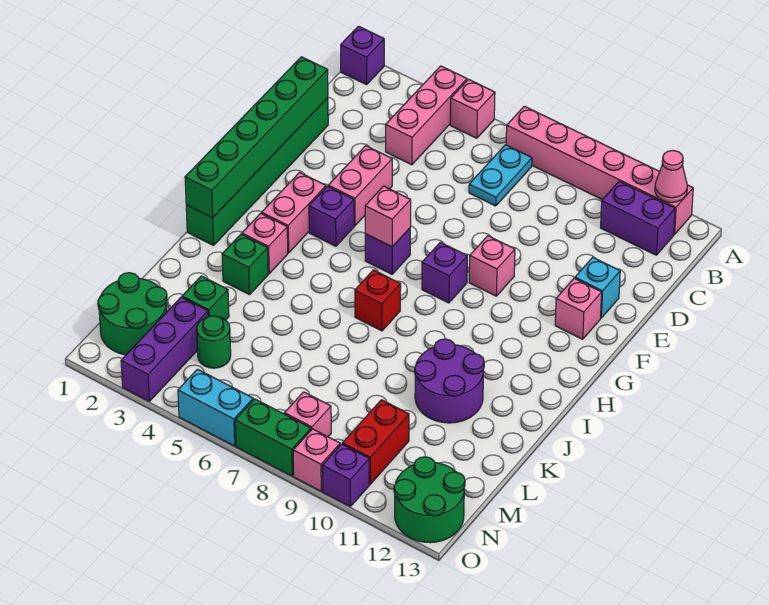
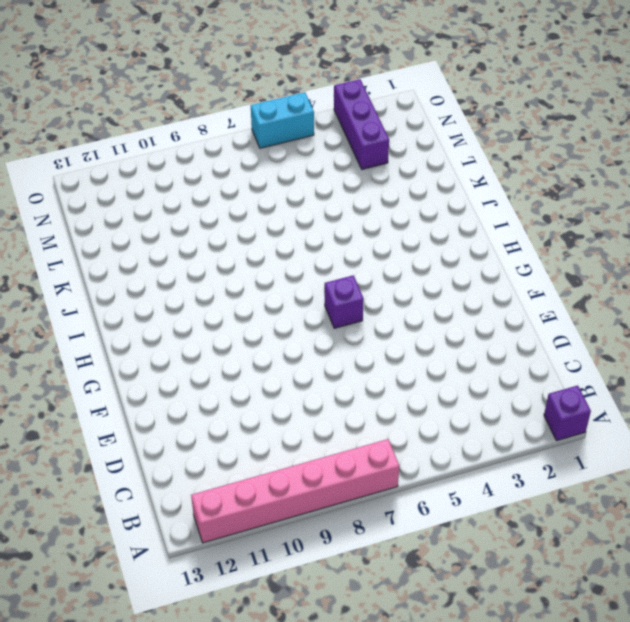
none -> pink 1x3 brick [386,66,467,165]
none -> pink 1x1 brick [450,79,495,138]
none -> cyan 1x2 plate [469,145,532,206]
none -> purple 1x2 brick [601,181,675,255]

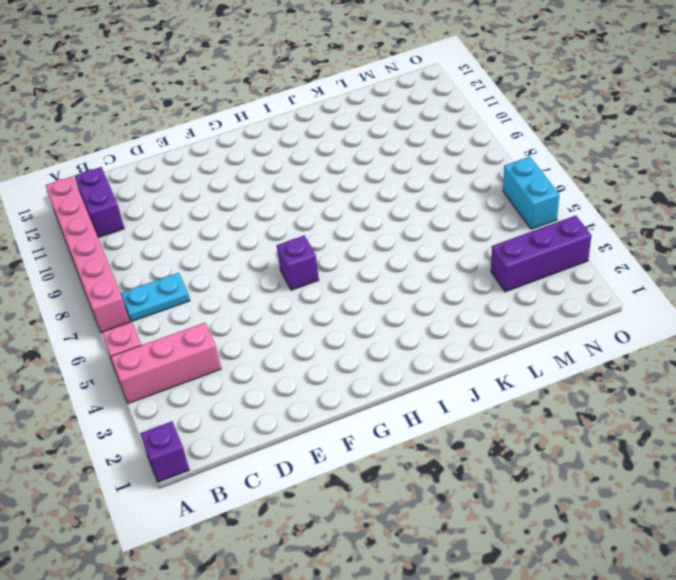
none -> green 1x6 brick [186,98,328,245]
none -> pink 1x2 brick [328,146,392,226]
none -> cyan 1x1 brick [575,257,620,318]
none -> pink 1x1 brick [469,236,515,296]

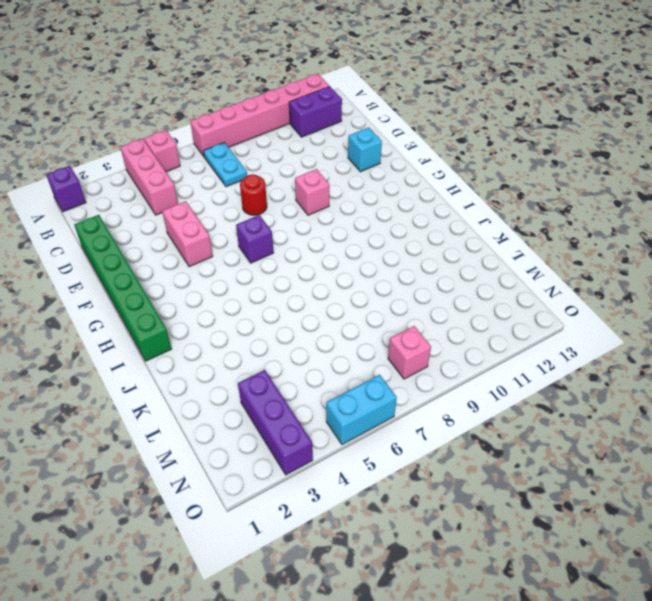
red 1x1 round brick [240,174,267,215] -> none
none -> pink 1x1 brick [555,278,602,339]
none -> pink 1x2 brick [262,172,326,253]
none -> purple 1x1 brick [309,186,354,246]
none -> purple 1x1 brick [422,242,467,303]

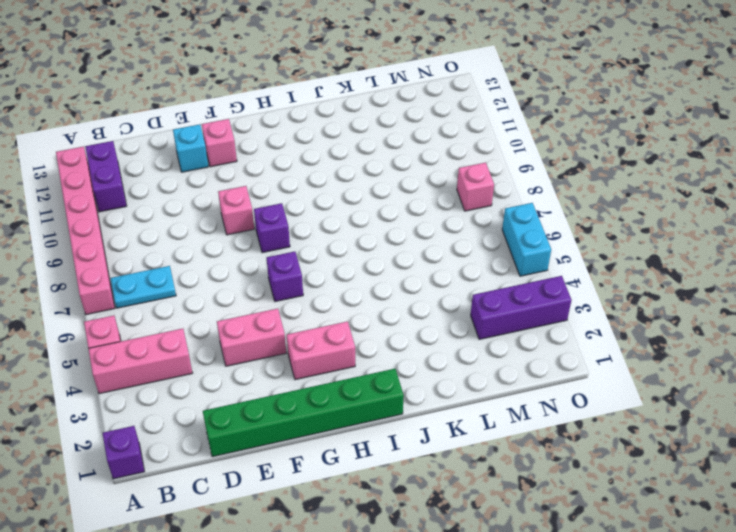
none -> purple 1x1 brick [309,186,354,246]
none -> pink 1x1 brick [242,213,288,274]
none -> red 1x1 brick [355,270,401,331]
none -> green 1x1 brick [222,234,268,295]

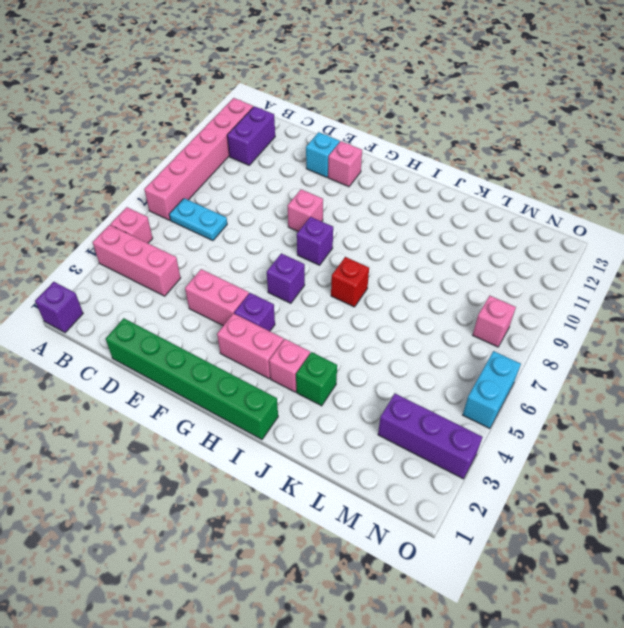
none -> purple 2x2 round brick [415,339,484,423]
none -> green 1x1 brick [182,276,229,320]
none -> green 2x2 round brick [98,273,167,355]
none -> green 1x1 round brick [197,316,231,368]

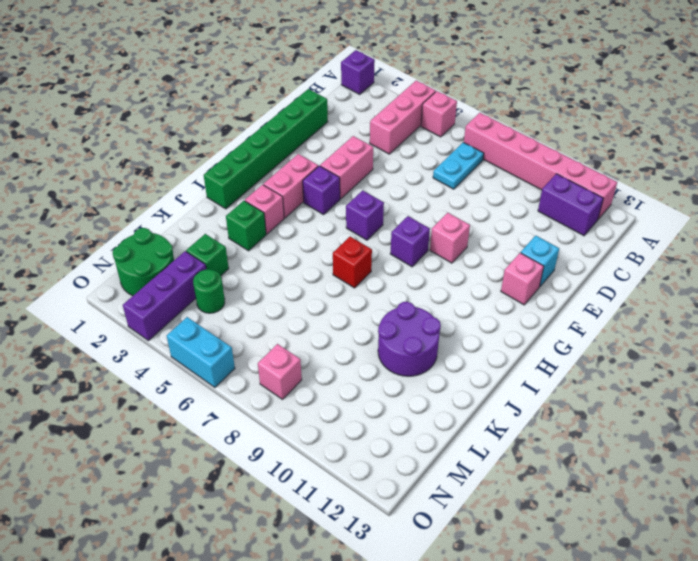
none -> red 1x2 brick [343,400,409,484]
none -> green 2x2 round brick [394,457,465,543]
none -> green 1x2 brick [235,399,311,476]
none -> pink 1x1 brick [293,429,340,491]

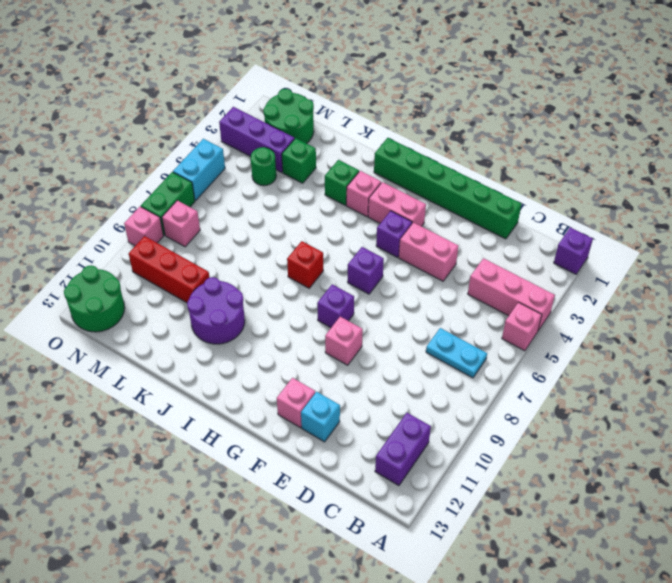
red 1x3 brick [129,236,210,303] -> red 1x2 brick [343,400,409,484]
none -> pink 1x6 brick [506,106,693,235]
none -> purple 1x1 brick [322,444,370,507]
none -> pink 1x1 cone [655,150,687,202]
none -> green 1x6 brick [185,57,328,218]

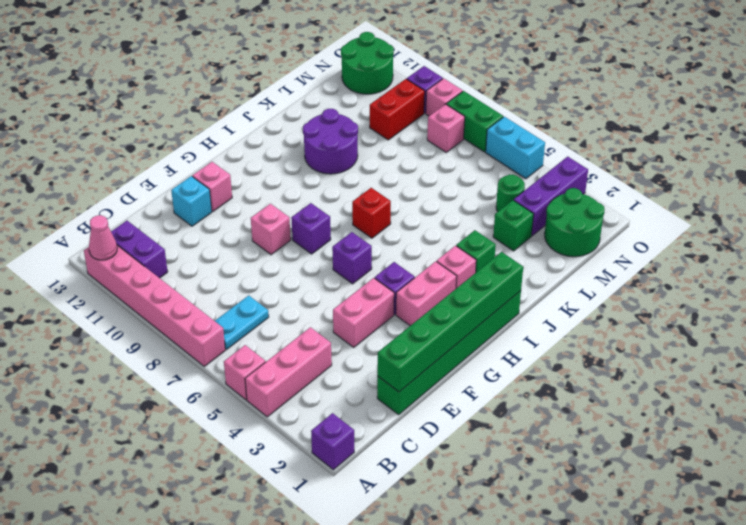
none -> pink 1x1 brick [365,186,411,247]

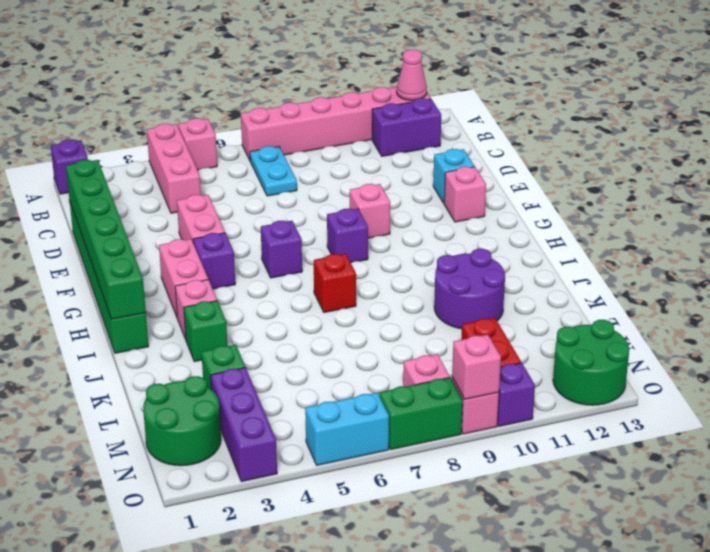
pink 1x1 brick [452,335,501,399] -> pink 1x1 brick moved to [365,186,411,247]
none -> green 1x1 round brick [197,316,231,368]

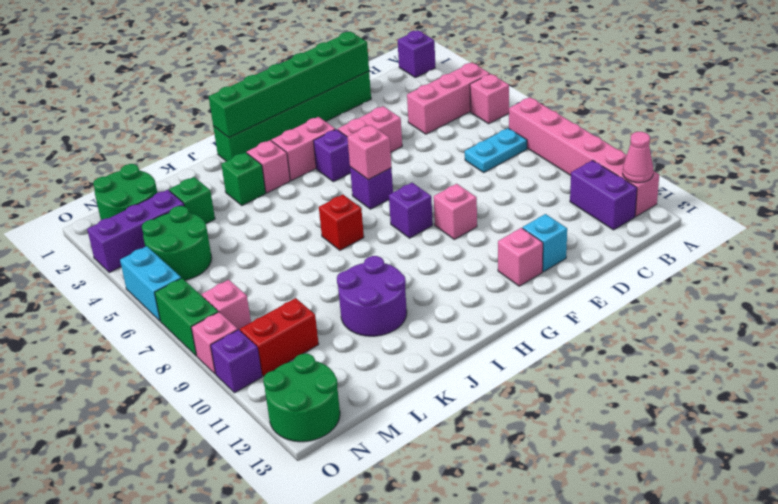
green 2x2 round brick [142,206,212,280] -> green 1x1 round brick [197,316,231,368]

